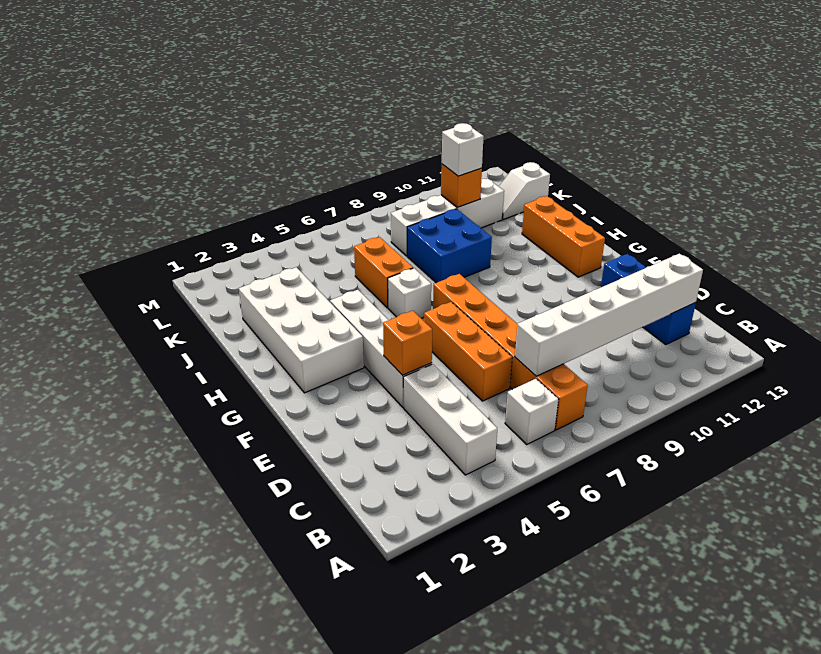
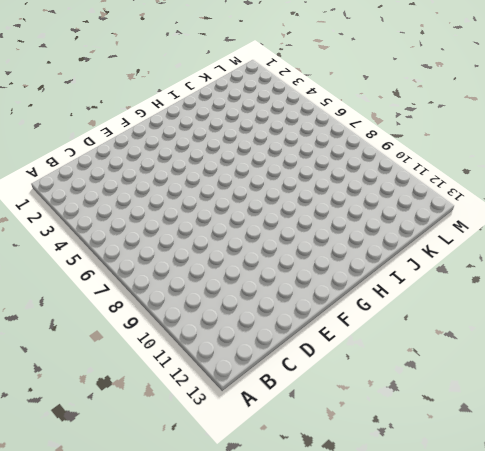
none -> white 1x3 brick [403,364,497,475]
none -> white 1x1 brick [505,379,559,444]
none -> orange 1x6 brick [433,274,588,430]

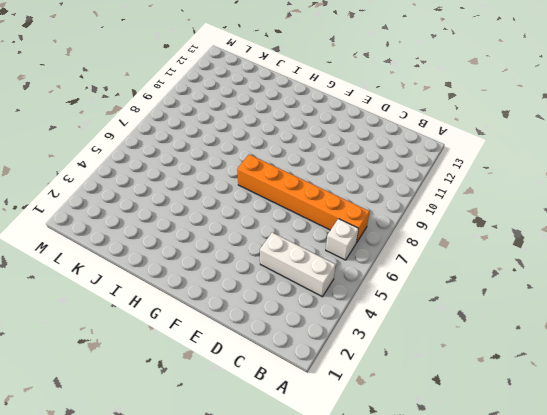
none -> blue 1x3 brick [601,254,696,345]
none -> orange 1x3 brick [424,302,512,401]
none -> white 1x4 brick [330,290,432,407]

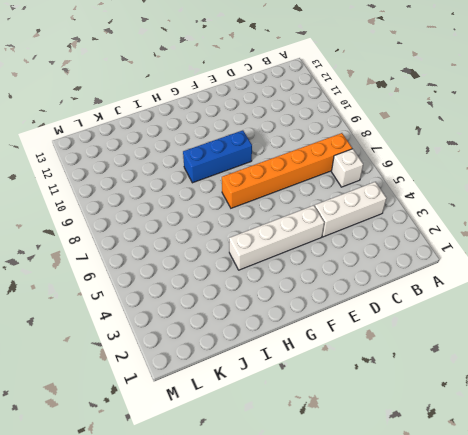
blue 1x3 brick [183,130,252,183] -> blue 1x3 brick moved to [601,254,696,345]
none -> orange 1x3 brick [424,302,512,401]
none -> white 2x4 brick [239,267,364,393]
none -> orange 1x3 brick [522,196,605,277]

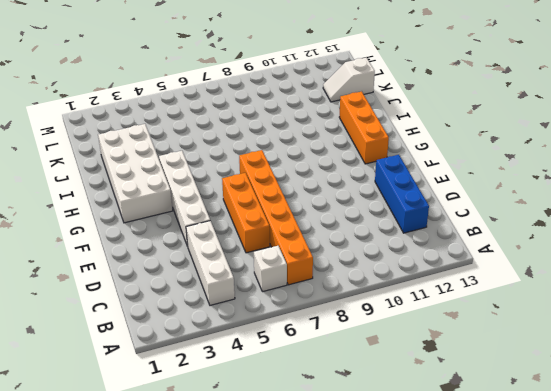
none -> white 1x1 brick [388,268,431,318]
none -> orange 1x2 brick [354,237,413,308]
none -> blue 2x2 brick [407,209,492,283]

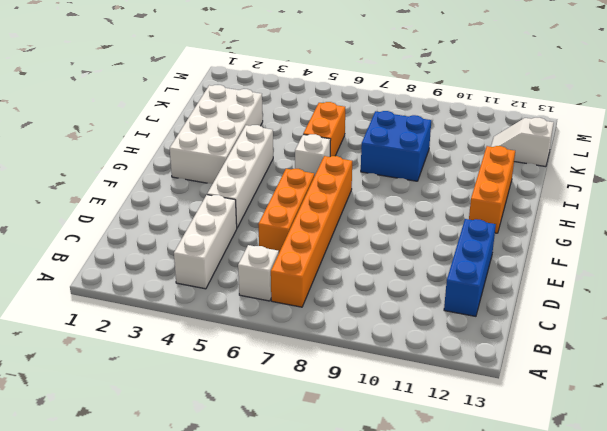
none -> white 1x4 brick [391,179,504,256]
none -> white 1x6 brick [515,254,703,376]
none -> orange 1x1 brick [383,311,432,375]

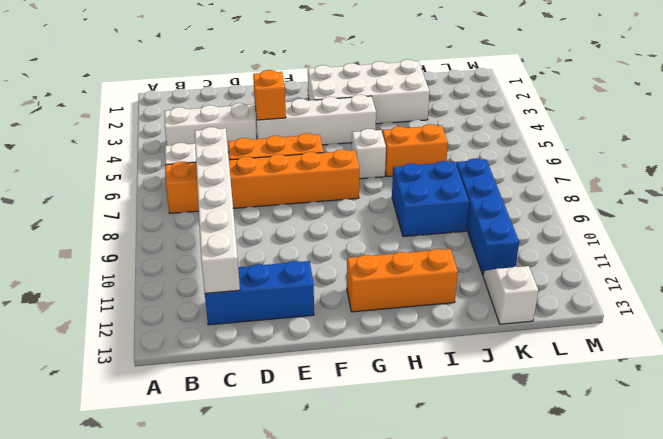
blue 1x4 brick [456,159,519,275] -> white 1x4 brick [391,179,504,256]
none -> orange 1x1 brick [441,164,482,208]
none -> white 1x1 brick [442,123,484,176]

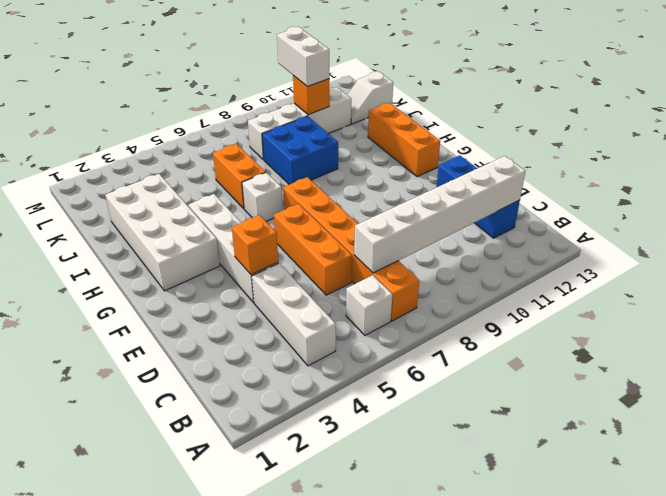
white 1x2 brick [277,27,329,87] -> white 1x1 brick [442,123,484,176]

